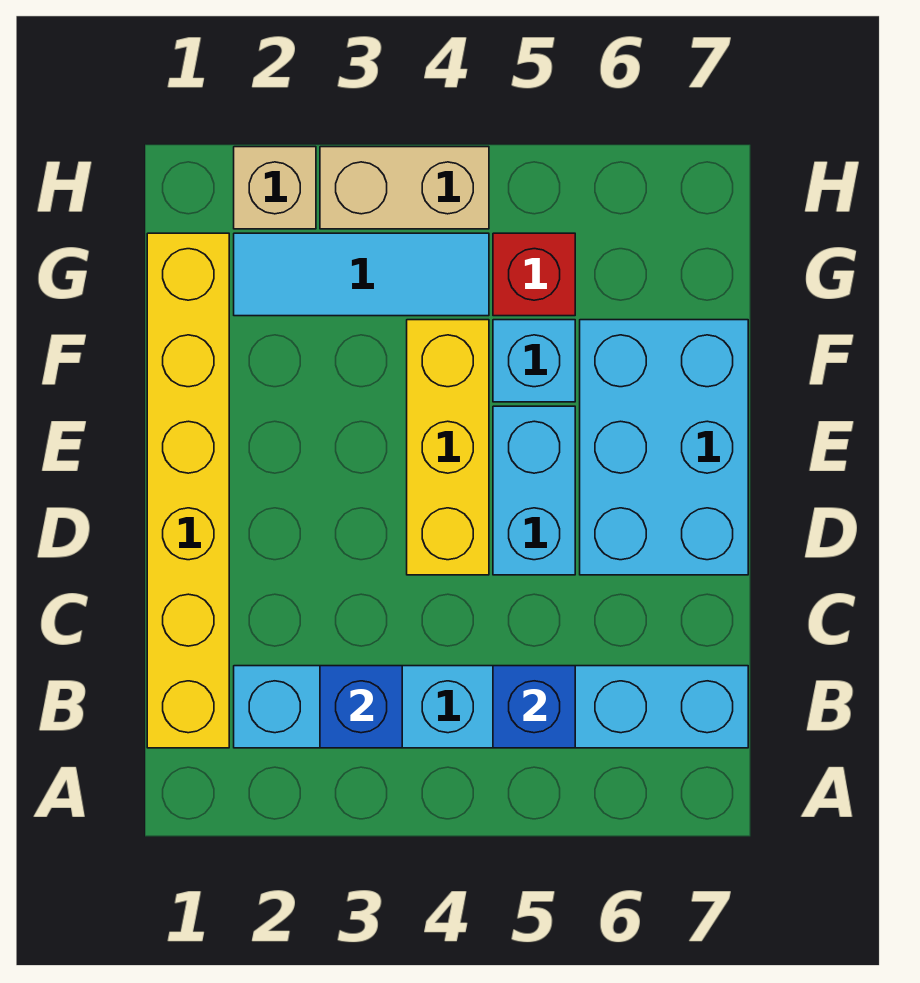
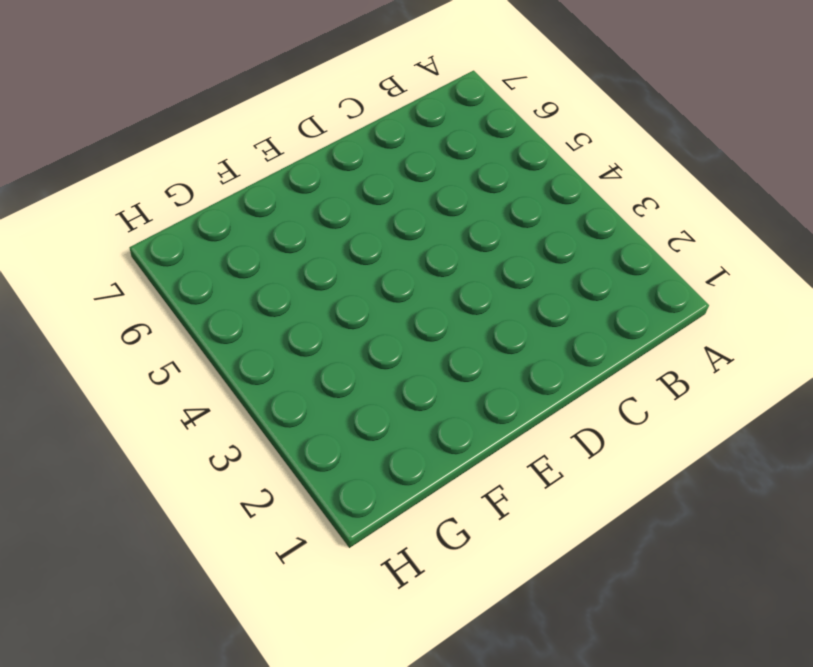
none -> yellow 1x6 brick [147,233,229,748]
none -> cyan 1x6 brick [234,666,748,748]
none -> yellow 1x3 brick [407,320,489,575]

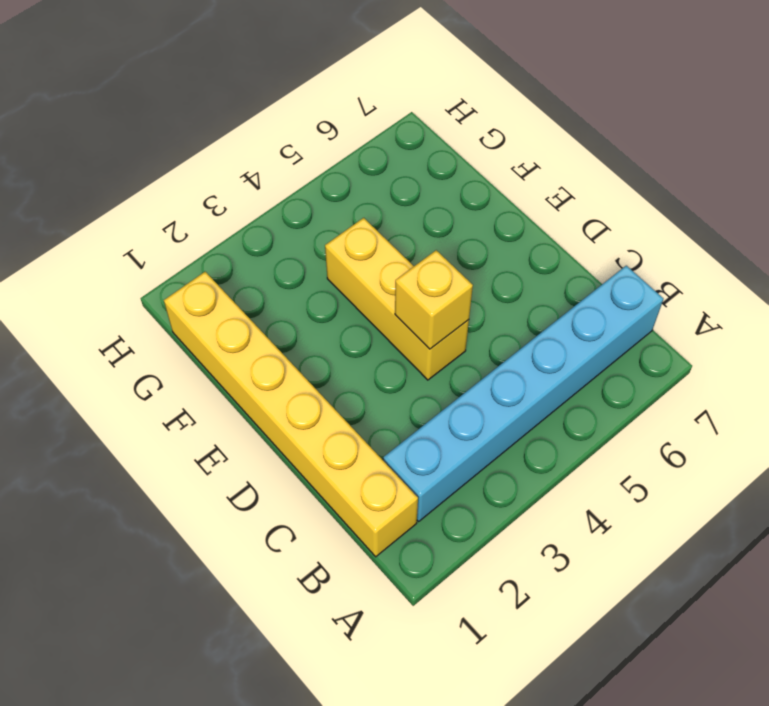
yellow 1x1 brick [395,250,473,349] -> none
none -> cyan 1x2 brick [493,406,575,575]
none -> cyan 2x3 brick [580,320,748,575]
none -> cyan 1x1 brick [493,320,575,402]

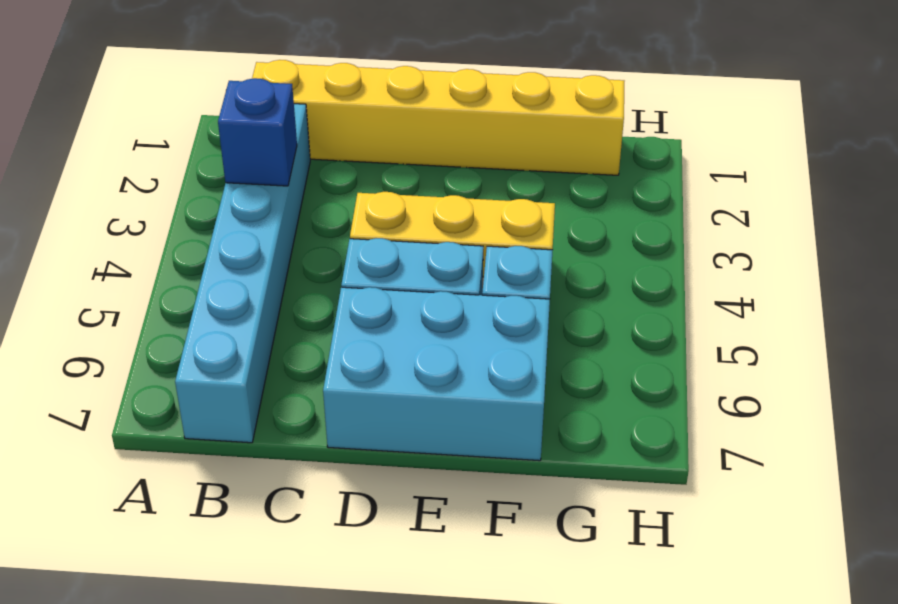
none -> cyan 1x3 tile [234,233,489,316]
none -> red 1x1 brick [493,233,575,316]
none -> tan 1x1 brick [234,147,316,229]

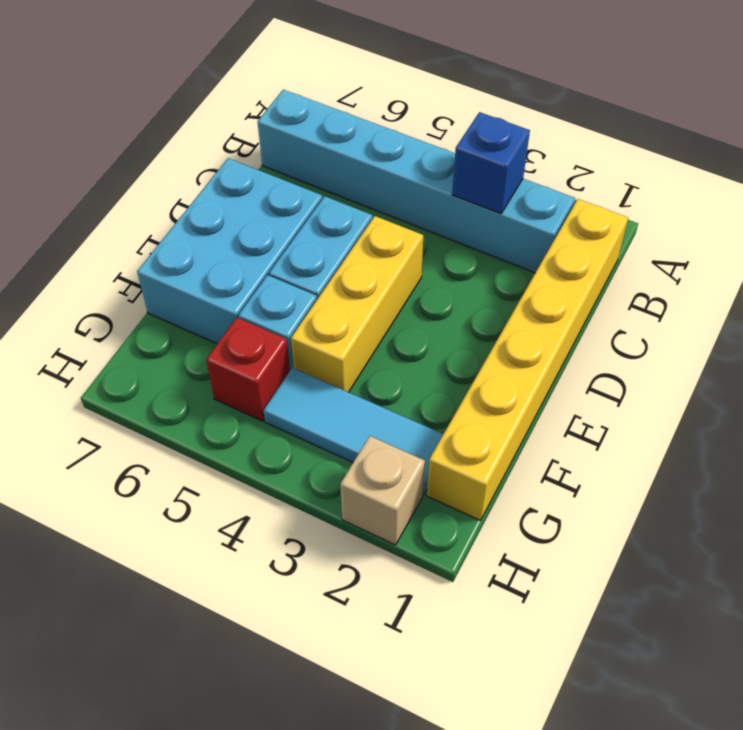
none -> tan 1x2 brick [320,147,489,229]
none -> blue 1x1 brick [493,666,575,748]

